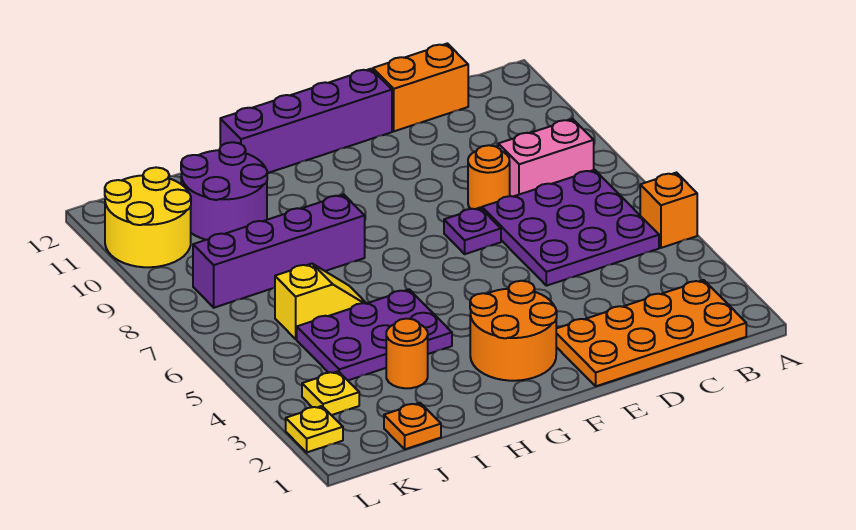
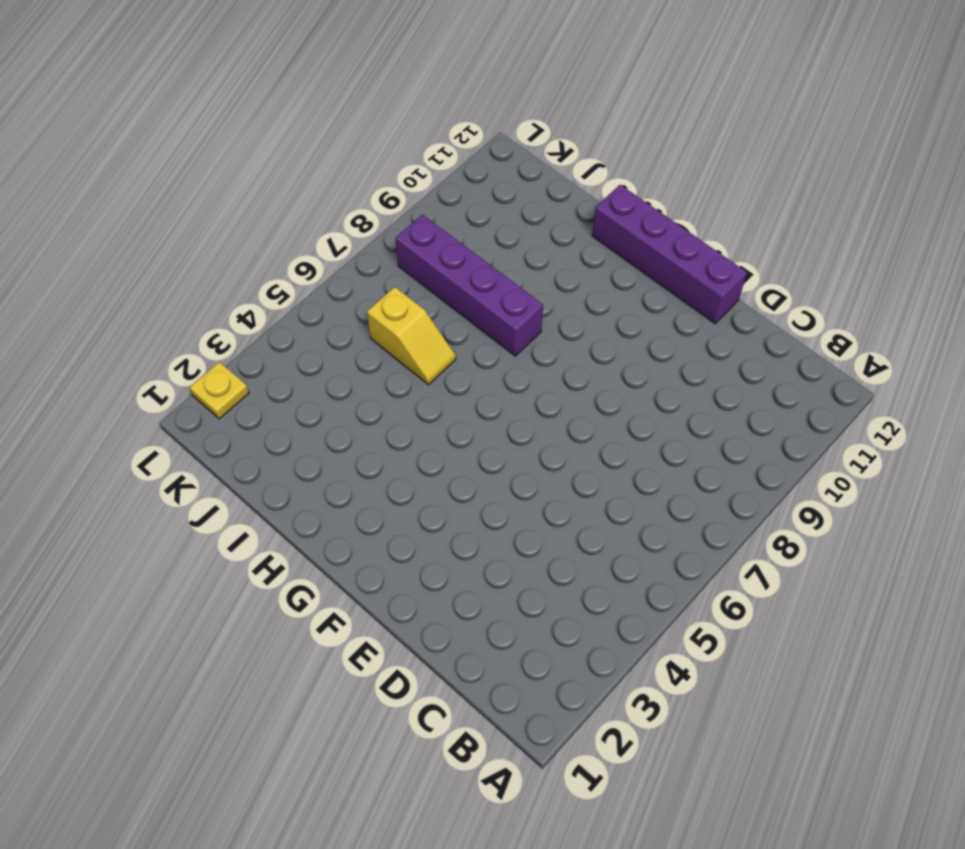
none -> orange 1x1 brick [640,173,697,248]
none -> orange 2x4 plate [556,280,746,386]
none -> purple 3x3 plate [482,170,659,286]

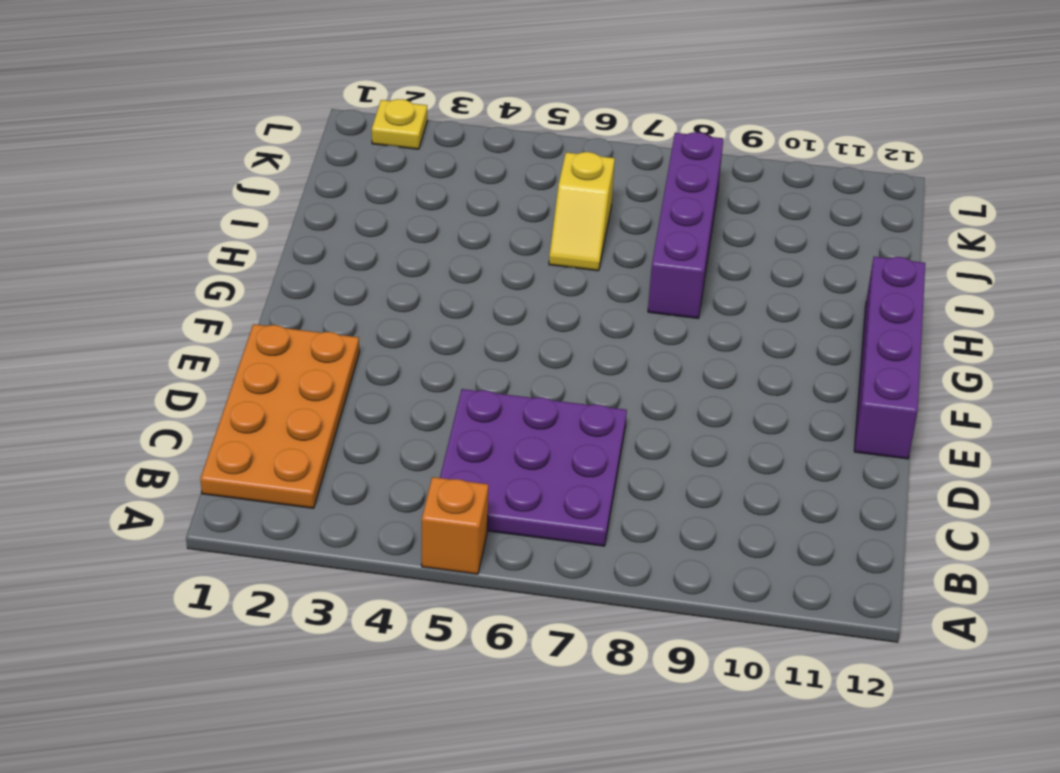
none -> pink 1x2 brick [498,119,594,197]
none -> orange 1x2 brick [373,43,468,131]
none -> orange 1x1 round brick [468,145,510,209]

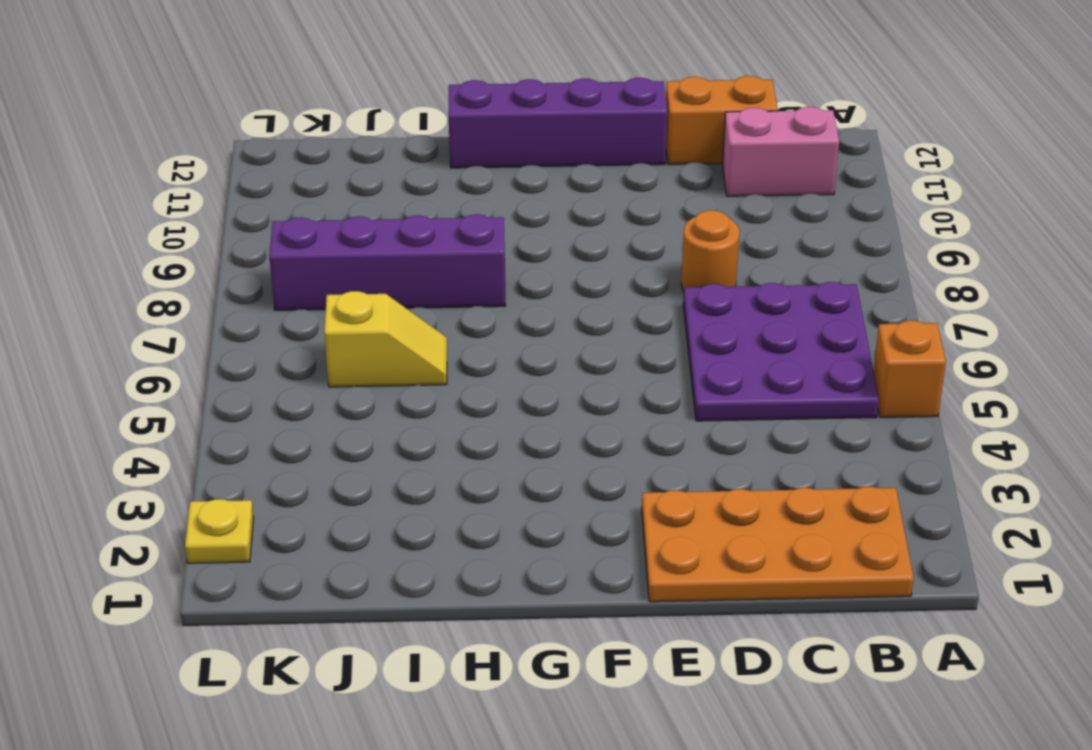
pink 1x2 brick [722,107,839,196] -> pink 1x2 brick moved to [498,119,594,197]
none -> purple 1x1 plate [444,208,501,254]
none -> orange 2x2 round brick [470,281,557,381]
none -> purple 2x3 plate [297,289,452,380]

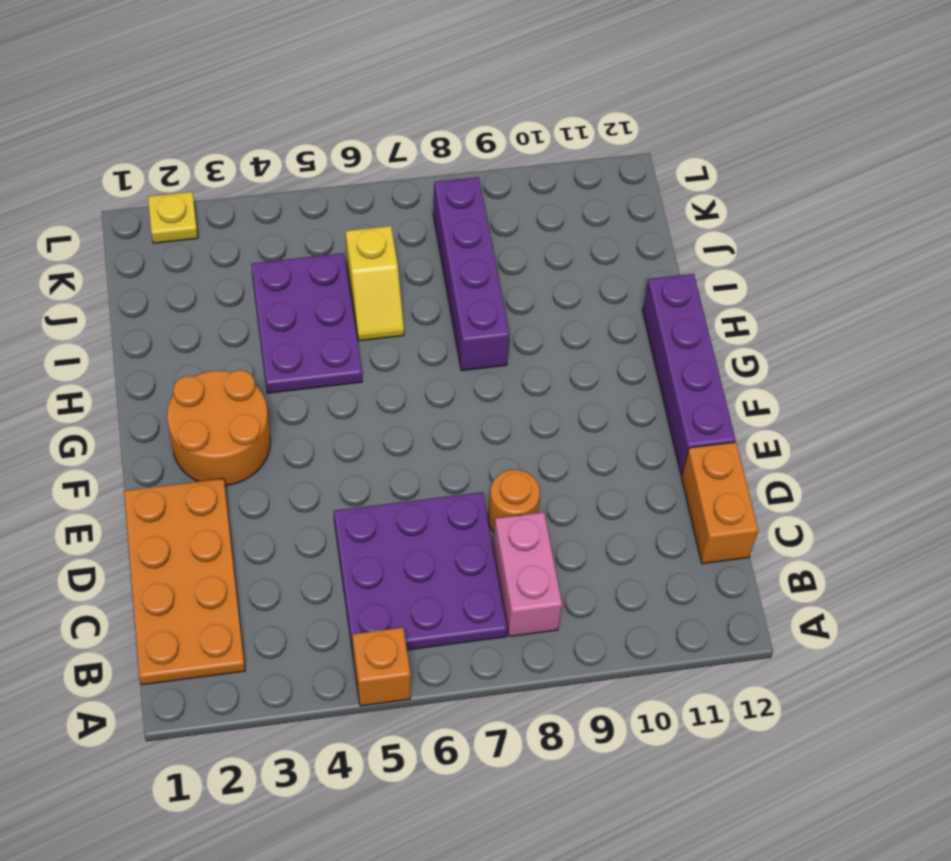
none -> purple 1x1 plate [444,208,501,254]
none -> orange 1x1 round brick [386,319,428,388]
none -> purple 2x2 round brick [181,142,267,240]

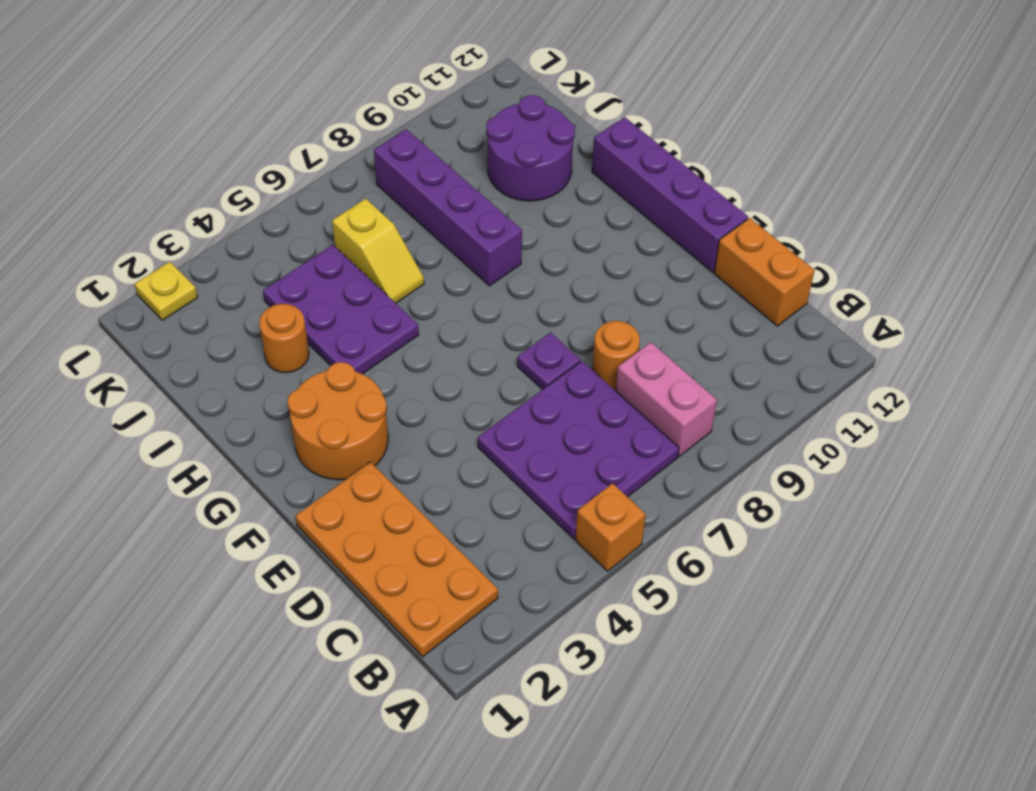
none -> orange 1x1 plate [384,403,441,449]
none -> yellow 1x1 plate [302,371,359,415]
none -> yellow 2x2 round brick [105,167,191,267]

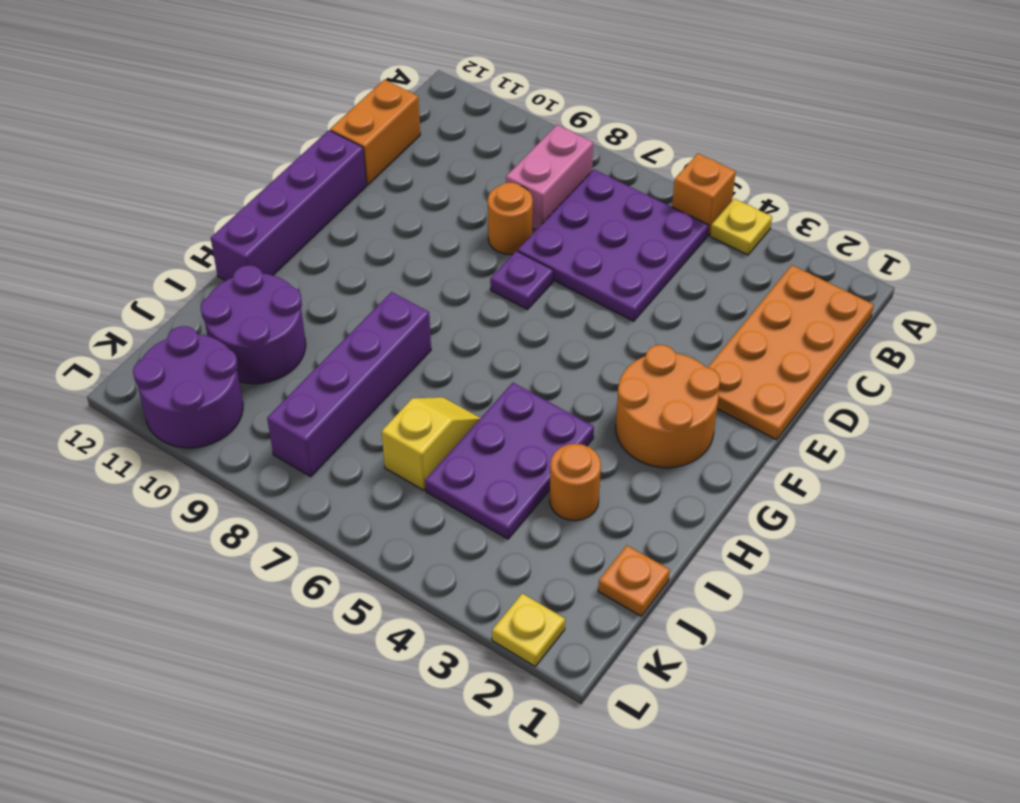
yellow 1x1 plate [710,199,772,255] -> yellow 1x1 plate moved to [302,371,359,415]
purple 2x2 round brick [133,326,243,448] -> yellow 2x2 round brick [105,167,191,267]

